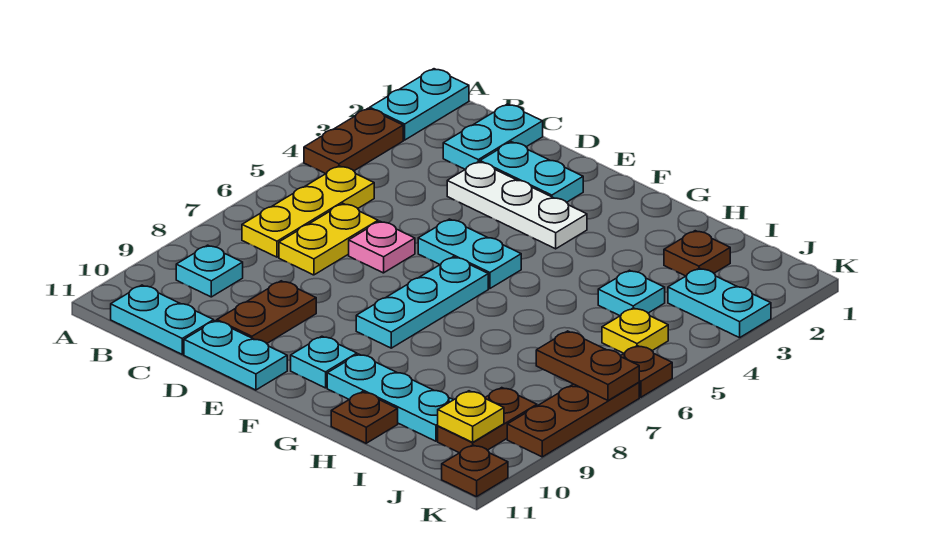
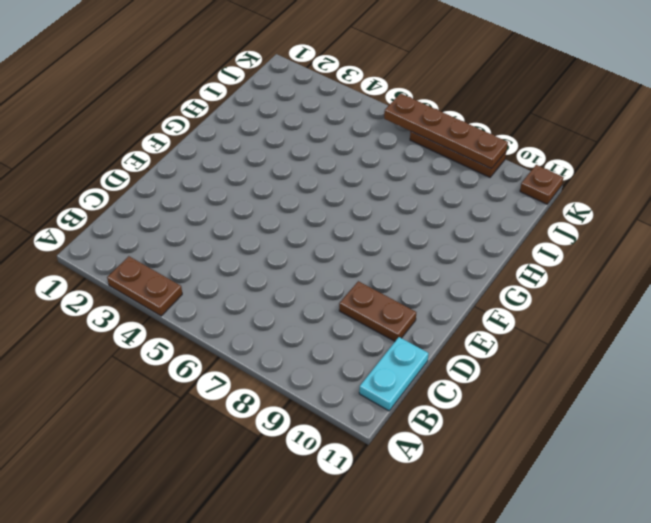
brown 1x4 plate [384,93,508,169] -> brown 1x2 plate [536,331,639,401]
none -> cyan 1x2 plate [370,69,469,140]
none -> yellow 1x3 plate [242,166,374,257]
none -> cyan 1x1 plate [176,245,243,297]

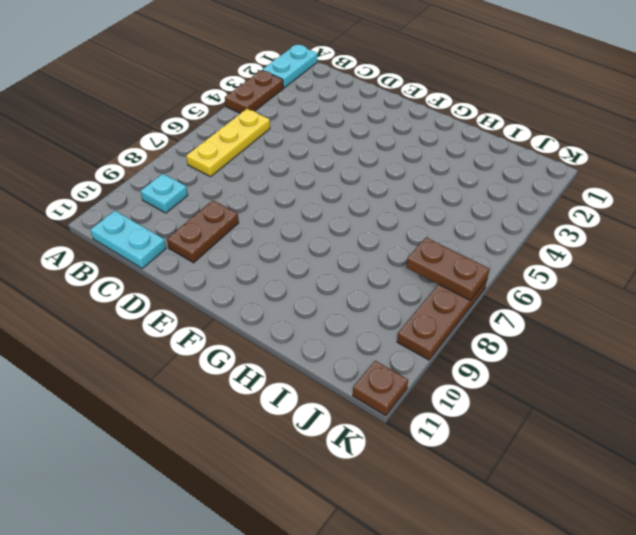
none -> cyan 1x2 plate [443,104,543,169]
none -> yellow 1x2 plate [279,204,378,275]
none -> cyan 1x2 plate [480,142,583,202]

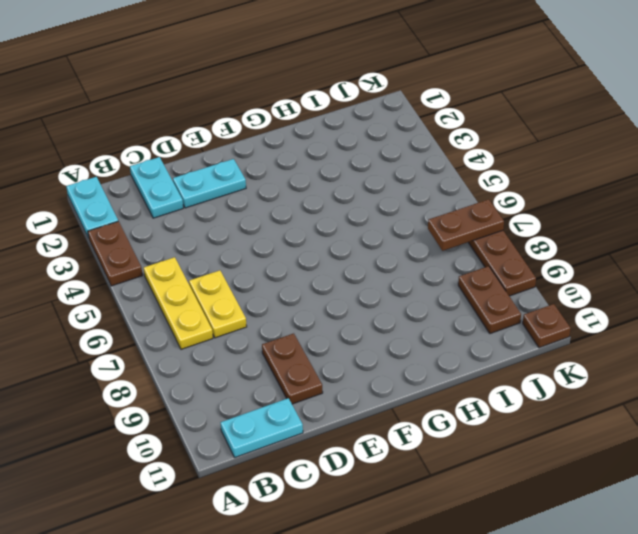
none -> cyan 1x1 plate [176,245,243,297]
none -> white 1x3 plate [447,162,587,249]
none -> pink 1x1 plate [349,221,415,273]

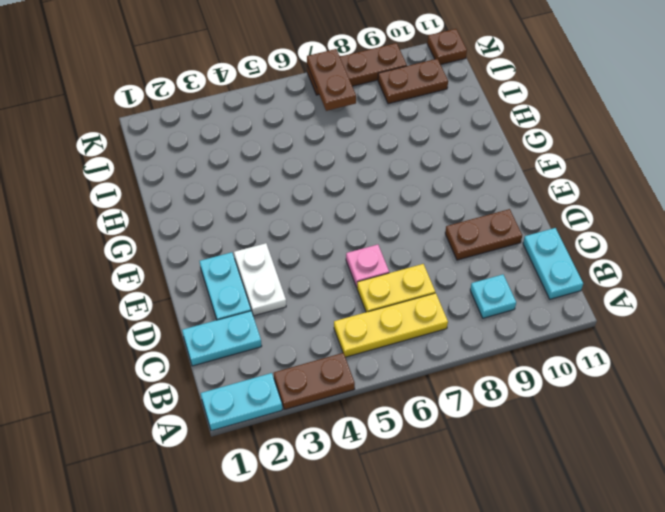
white 1x2 plate [234,243,286,316] -> white 1x3 plate [447,162,587,249]
none -> cyan 1x2 plate [184,321,287,390]
none -> cyan 1x2 plate [418,219,521,289]
none -> cyan 1x3 plate [356,257,488,348]

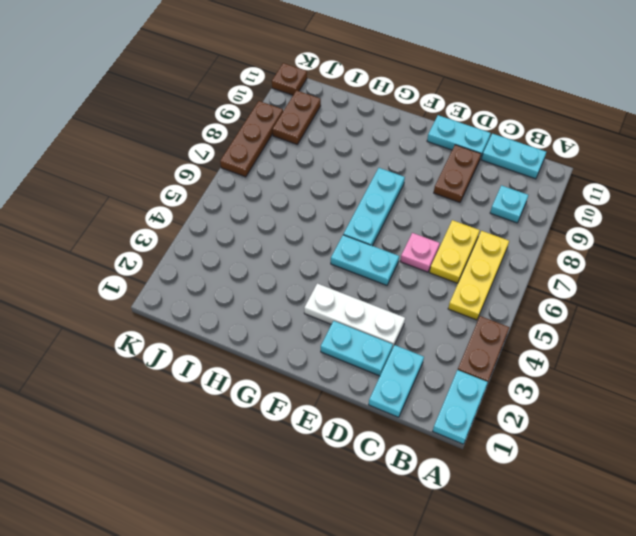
none -> cyan 1x1 plate [291,336,357,388]
none -> cyan 1x3 plate [327,354,453,441]
none -> brown 1x1 plate [331,392,398,443]

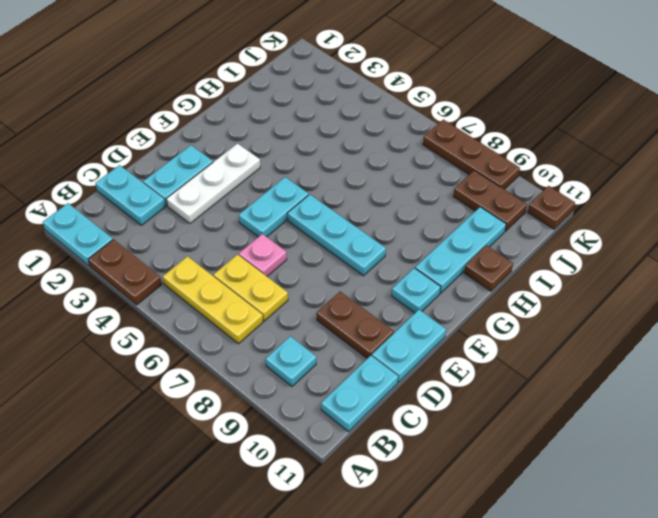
none -> brown 1x1 plate [664,231,730,276]
none -> cyan 1x1 plate [598,270,665,316]
none -> cyan 1x2 plate [668,268,771,338]

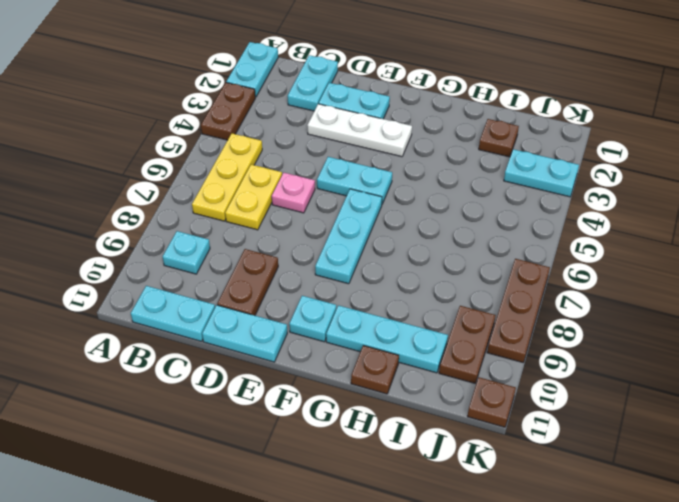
none -> cyan 1x1 plate [598,270,665,316]
none -> yellow 1x1 plate [602,308,668,353]
none -> brown 1x1 plate [621,346,672,397]

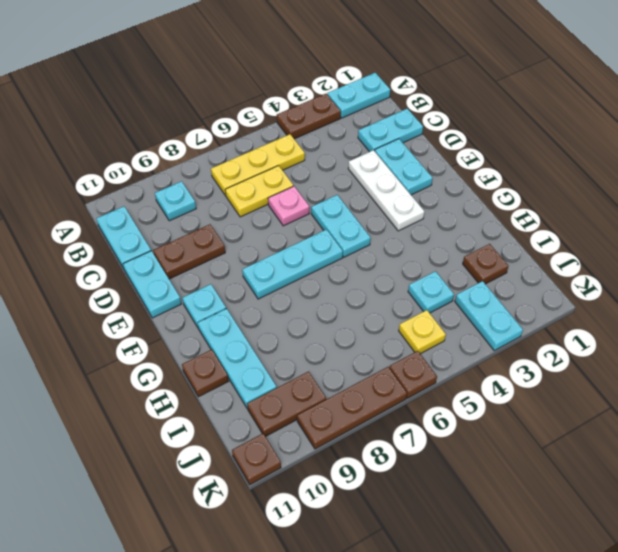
none -> brown 1x2 plate [536,331,639,401]
none -> yellow 1x1 plate [438,391,504,442]

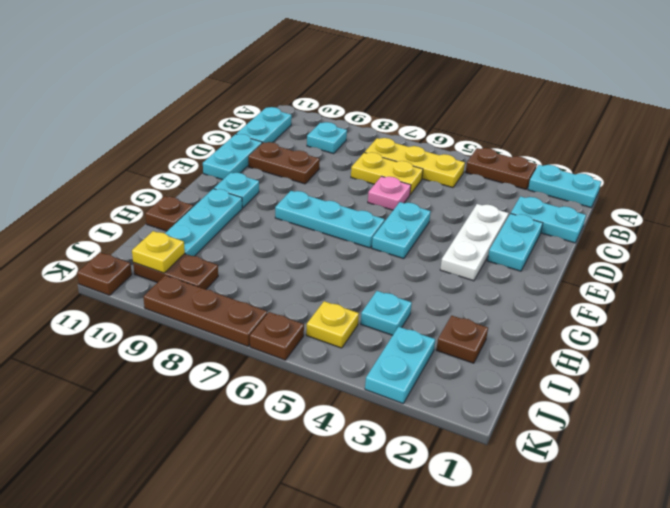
none -> brown 1x2 plate [536,331,639,401]

